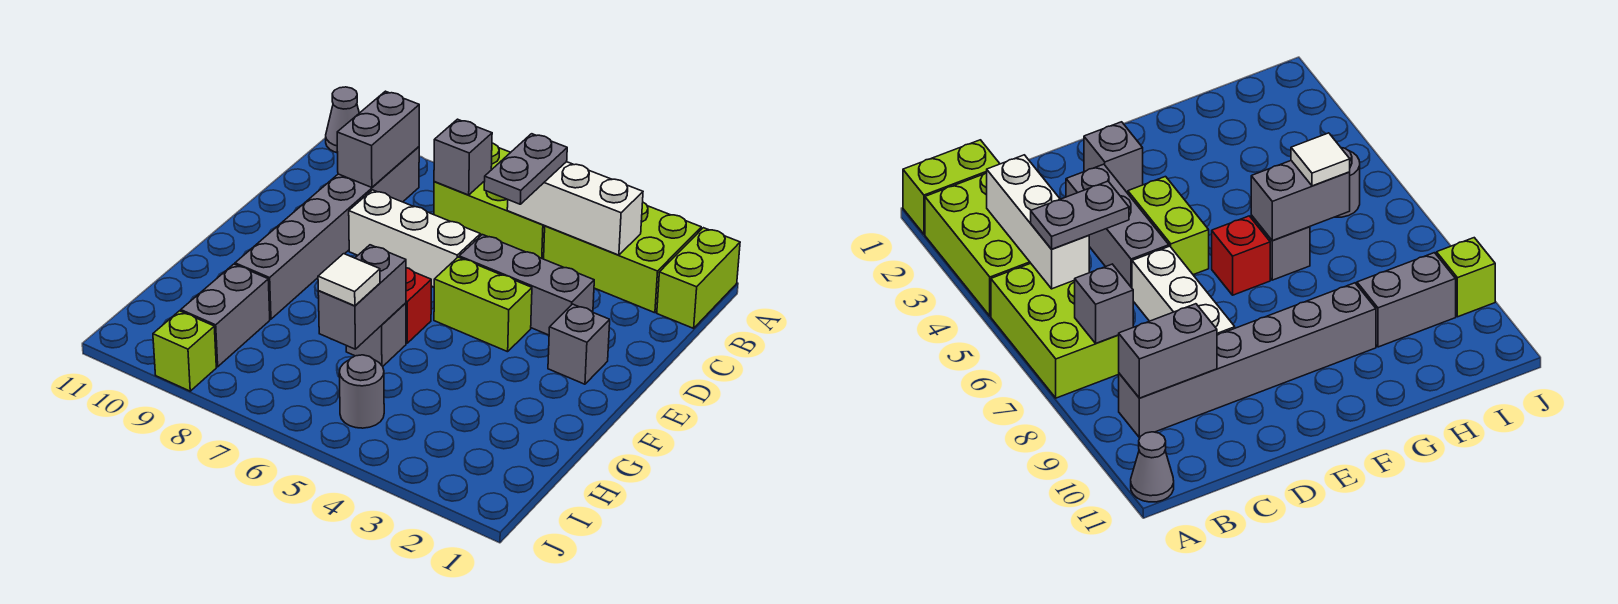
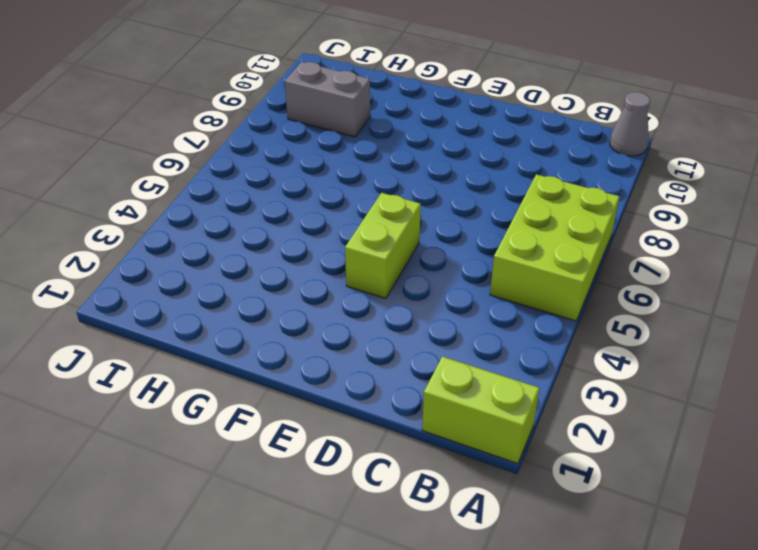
none -> lime 2x3 brick [544,203,701,313]
none -> grey 1x6 brick [235,147,419,319]
none -> grey 1x3 brick [459,235,594,335]

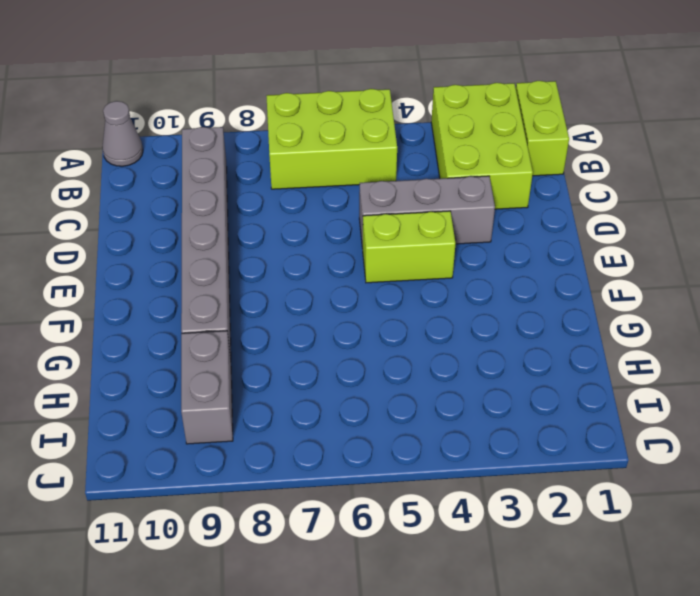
lime 2x3 brick [431,83,533,209] -> lime 2x3 brick turned to [544,203,701,313]
none -> white 1x3 brick [349,190,481,287]
none -> grey 1x1 brick [548,304,610,384]
none -> red 1x1 brick [406,268,431,343]

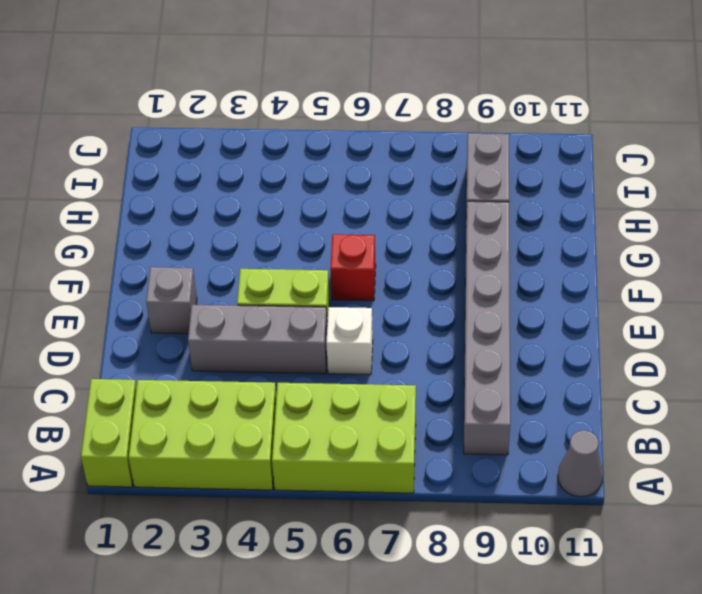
white 1x1 brick [326,307,373,375] -> white 1x3 brick [349,190,481,287]
none -> grey 1x1 brick [346,303,406,366]
none -> grey 1x1 round brick [339,355,384,428]
none -> lime 1x1 brick [153,311,216,391]

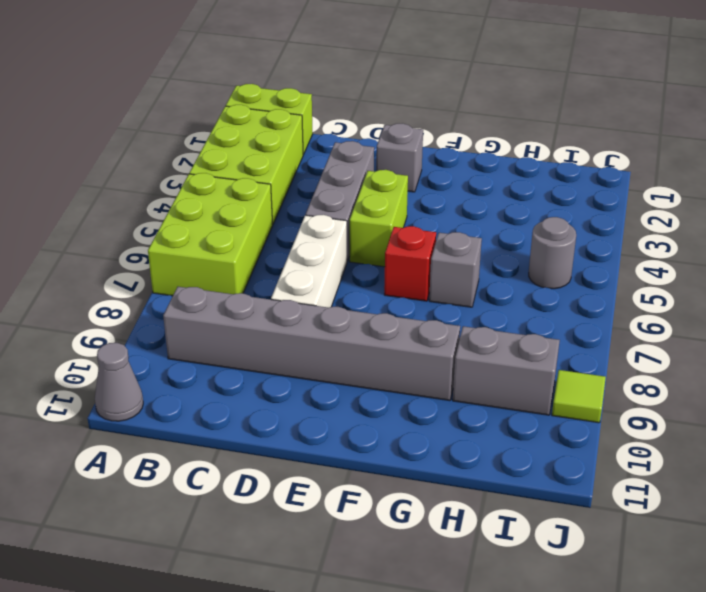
lime 1x1 tile [552,370,606,423] -> lime 1x1 brick [153,311,216,391]
none -> white 1x3 brick [507,162,643,255]
none -> grey 1x1 brick [434,119,492,195]
none -> grey 1x2 brick [337,91,419,188]

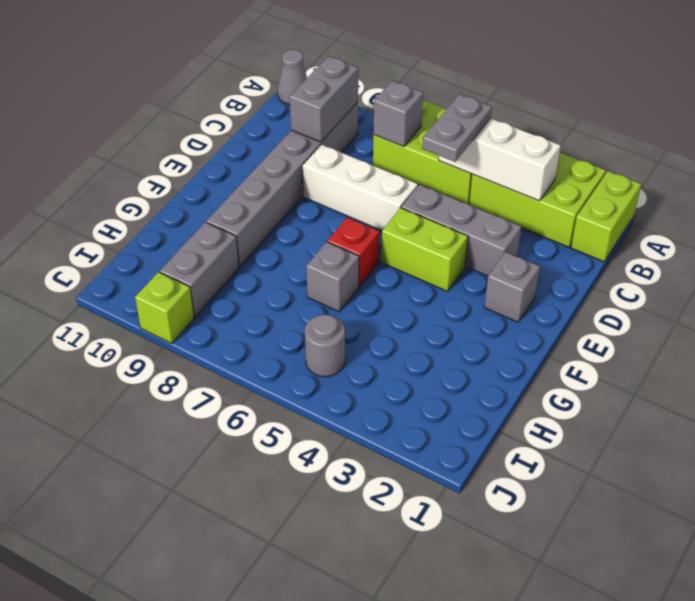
none -> grey 1x2 brick [318,245,406,349]
none -> white 1x1 tile [318,254,380,306]

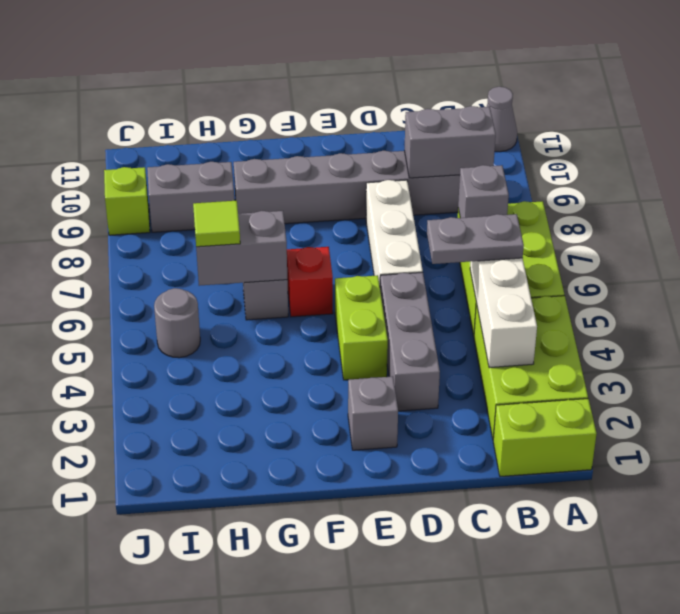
lime 1x1 tile [193,201,240,247] -> white 1x1 tile [318,254,380,306]

